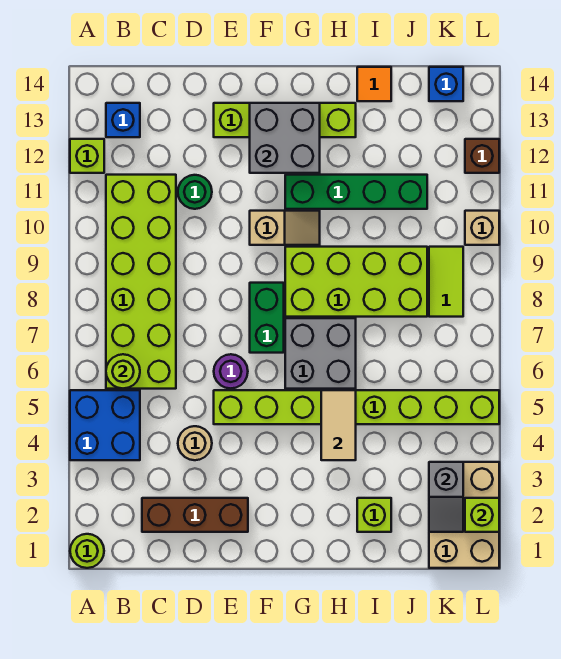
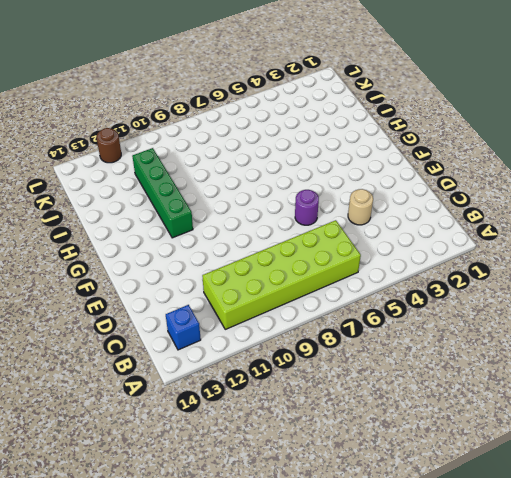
brown 1x1 round brick [96,128,121,163] -> brown 1x1 brick [465,139,499,173]
none -> lime 1x1 round brick [70,534,104,568]
none -> blue 2x2 brick [70,390,140,460]
none -> lime 1x1 brick [70,139,104,173]

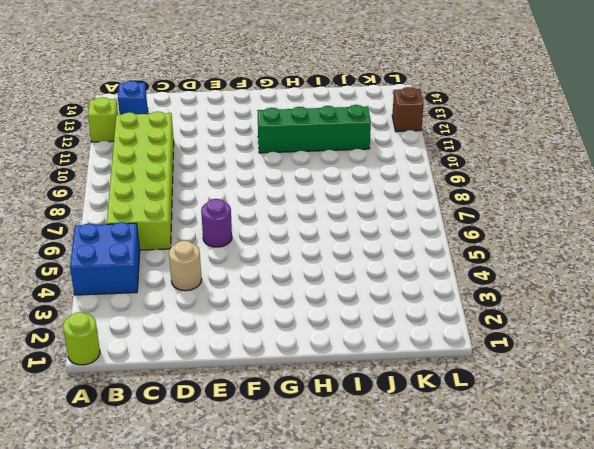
none -> brown 1x3 brick [142,498,248,532]
none -> green 1x1 round brick [178,175,212,209]
none -> lime 1x8 brick [214,390,499,424]

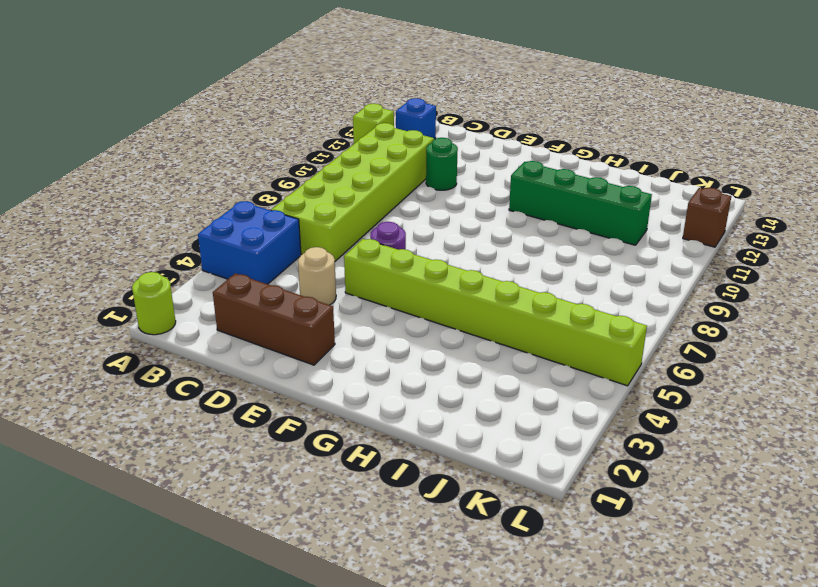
none -> lime 1x4 brick [214,103,356,137]
none -> green 1x2 brick [250,283,284,353]
none -> tan 1x2 slope [250,211,320,245]

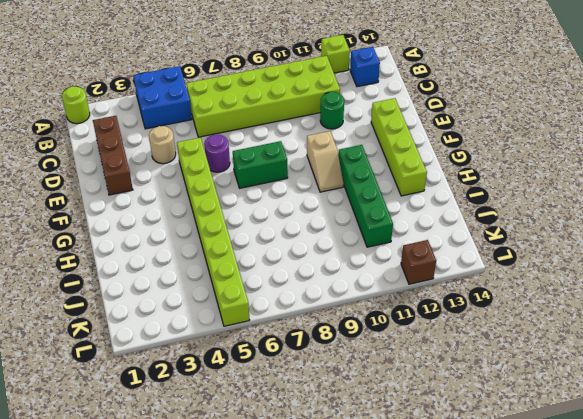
none -> grey 2x2 brick [285,318,356,389]
none -> lime 2x4 brick [285,247,427,317]
none -> lime 1x1 brick [357,498,391,532]

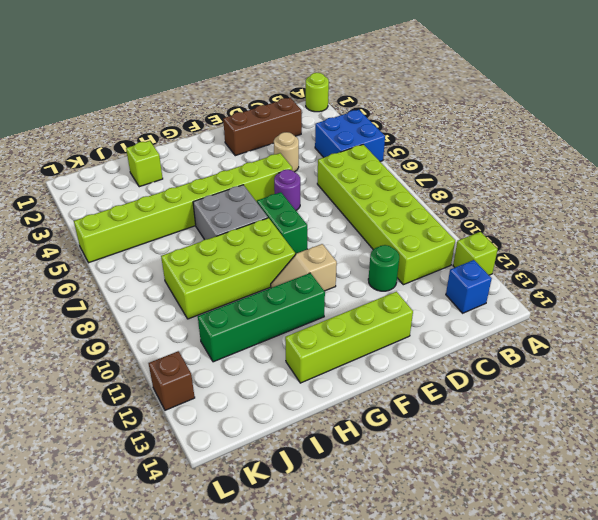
none -> orange 1x1 tile [357,67,391,101]
none -> tan 2x3 brick [429,462,499,568]
none -> lime 1x2 tile [429,247,463,317]

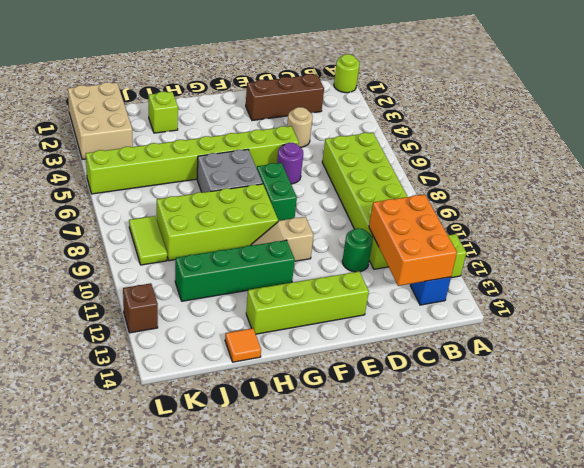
orange 2x3 brick [369,194,457,286] -> none
none -> blue 2x2 brick [70,390,140,460]
none -> blue 1x1 brick [429,67,463,101]
none -> tan 1x1 brick [465,211,499,245]

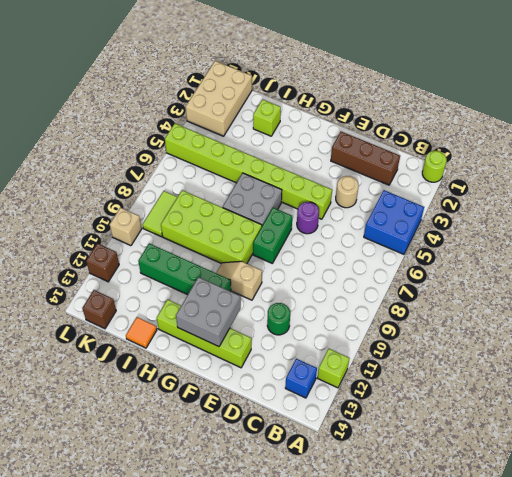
brown 1x1 brick [82,290,116,329] -> blue 1x1 brick [429,67,463,101]
none -> lime 2x6 brick [106,175,176,389]
none -> lime 1x1 round brick [106,354,140,389]
none -> tan 1x2 tile [321,390,356,460]

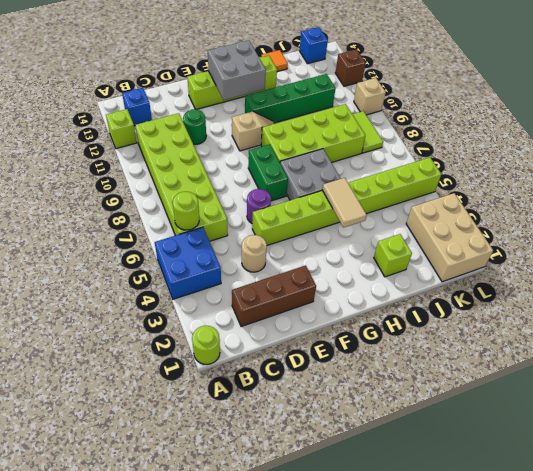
none -> grey 1x2 slope [429,462,463,532]
none -> lime 1x1 brick [465,498,499,532]

